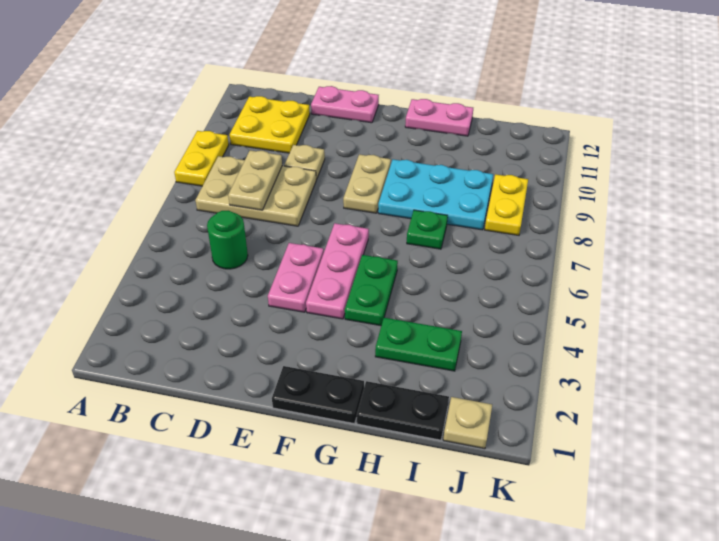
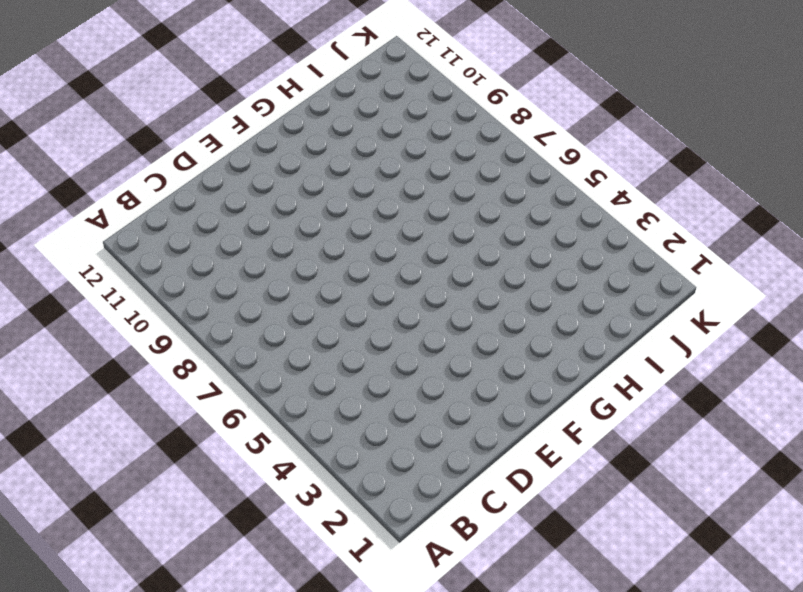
none -> yellow 1x2 plate [174,131,229,186]
none -> tan 2x3 plate [195,156,316,226]
none -> yellow 2x2 plate [230,96,310,153]

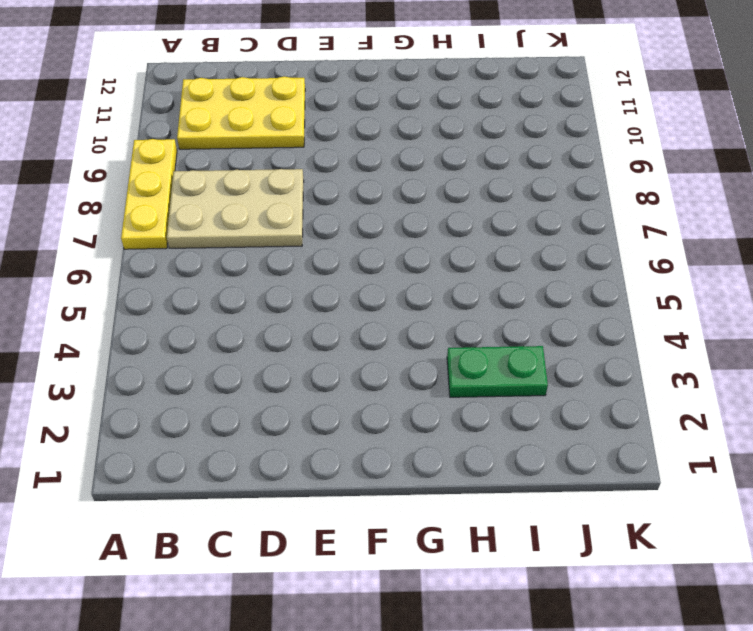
yellow 1x3 plate [121,139,177,249] -> yellow 1x2 plate [174,131,229,186]
yellow 2x3 plate [177,77,305,149] -> yellow 2x2 plate [230,96,310,153]
none -> green 1x1 round brick [207,211,248,269]
none -> tan 1x1 plate [284,145,325,180]
none -> pink 1x2 plate [311,86,379,123]

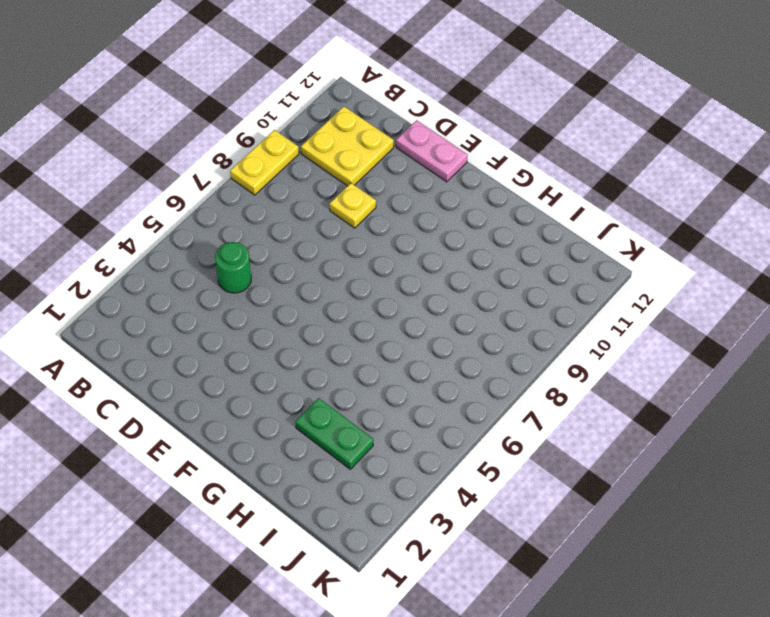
yellow 1x1 plate [330,183,376,228] -> tan 1x1 plate [284,145,325,180]
none -> tan 2x3 plate [195,156,316,226]
none -> pink 1x2 plate [268,243,324,312]
none -> black 1x2 plate [272,366,364,424]

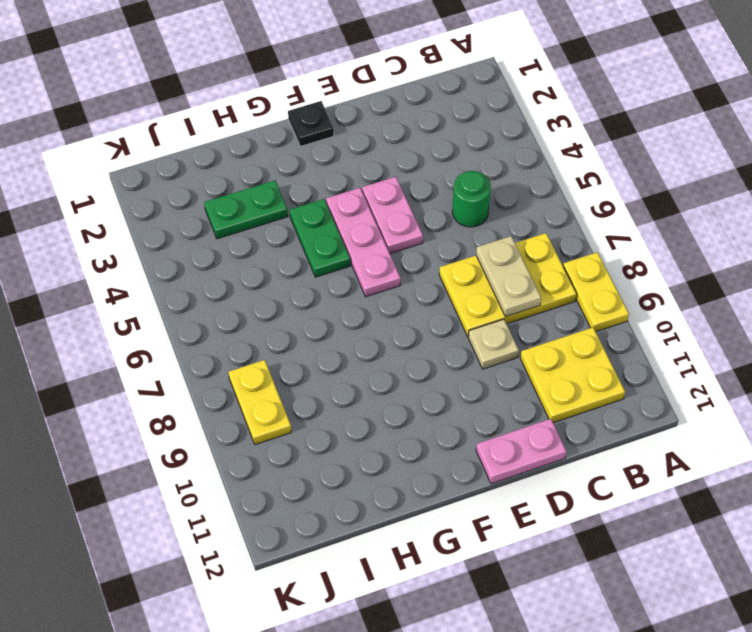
yellow 2x3 plate [439,233,576,336] -> tan 2x3 plate [195,156,316,226]
black 1x1 plate [288,101,334,146] -> black 1x2 plate [272,366,364,424]
none -> tan 1x2 plate [343,154,391,213]
none -> cyan 2x3 plate [378,159,493,230]
none -> pink 1x2 plate [405,99,473,136]

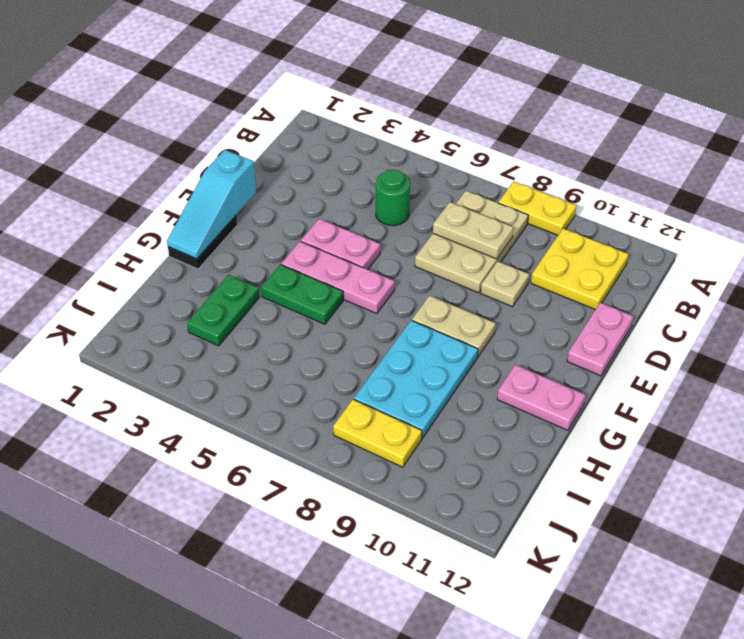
cyan 1x3 slope [167,150,256,259] -> none
pink 1x2 plate [497,365,585,430] -> pink 1x2 plate turned to [405,99,473,136]
none -> black 1x2 plate [357,381,449,440]
none -> green 1x1 plate [407,210,448,249]
none -> tan 1x1 plate [443,397,492,449]

